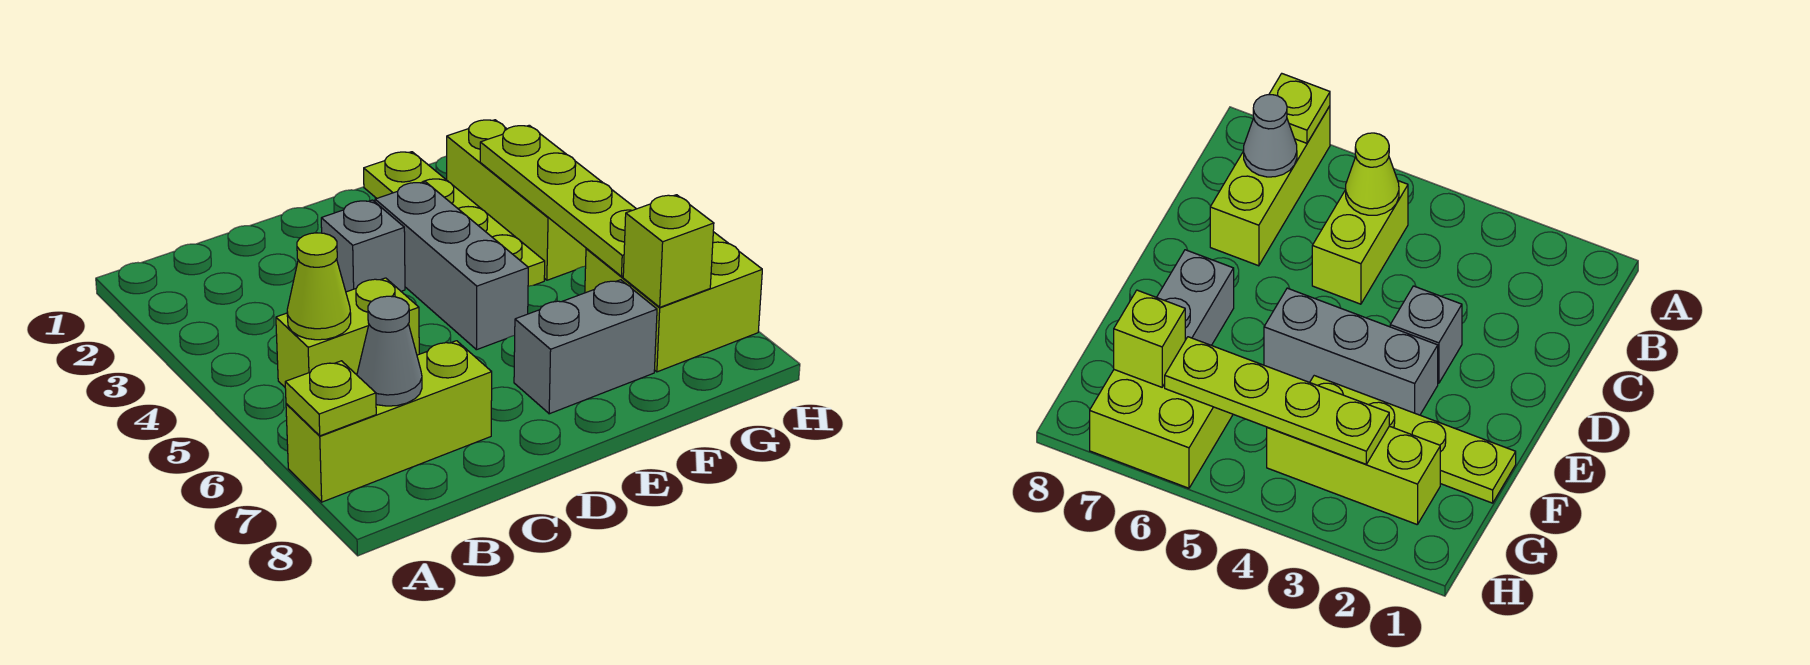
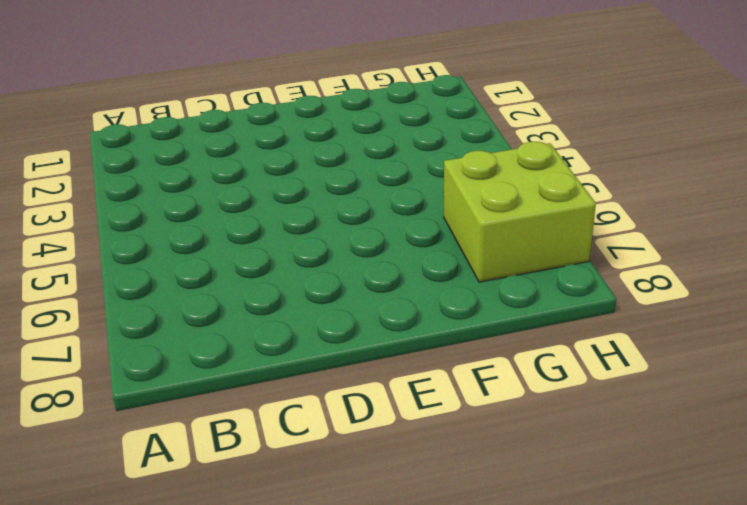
none -> lime 1x3 brick [286,341,492,502]
none -> lime 1x2 brick [276,278,419,387]
none -> grey 1x1 brick [321,200,405,292]

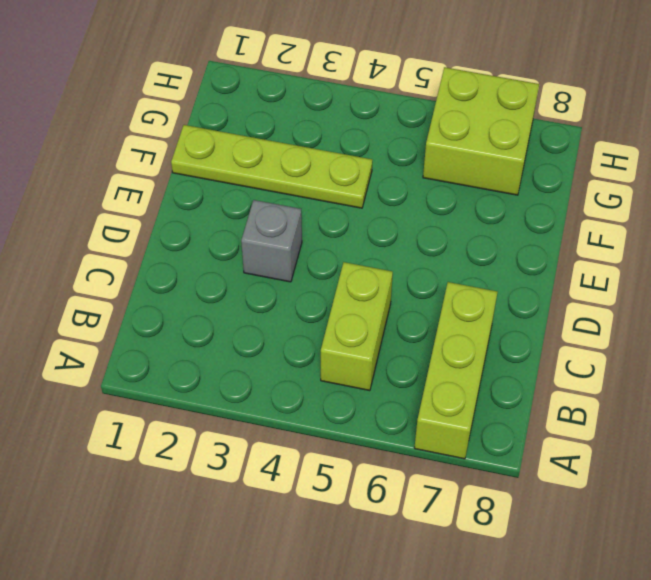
none -> grey 1x3 brick [375,182,528,350]
none -> grey 1x2 brick [514,280,657,414]
none -> lime 1x3 brick [447,120,586,280]

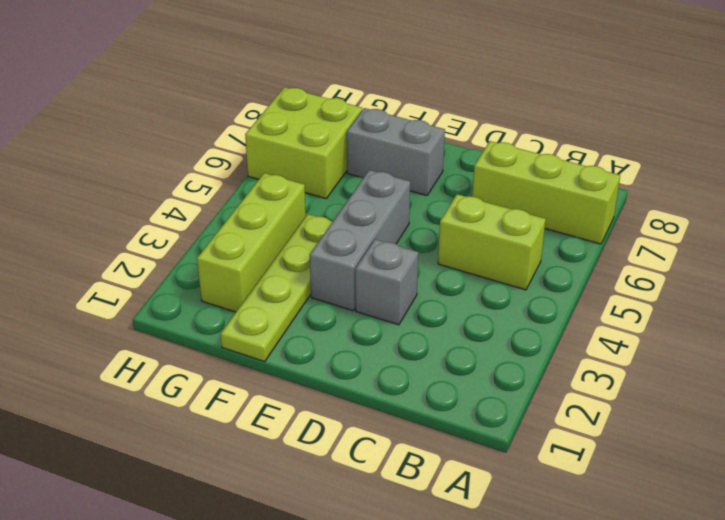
none -> lime 1x1 plate [285,361,376,436]
none -> lime 1x1 cone [287,233,351,340]
none -> grey 1x1 cone [357,296,422,406]

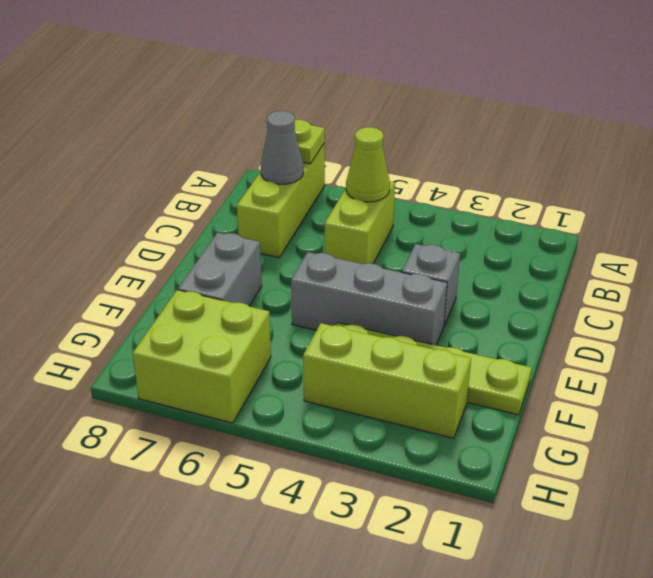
none -> lime 1x4 plate [480,125,636,276]
none -> lime 1x1 brick [623,195,714,307]

